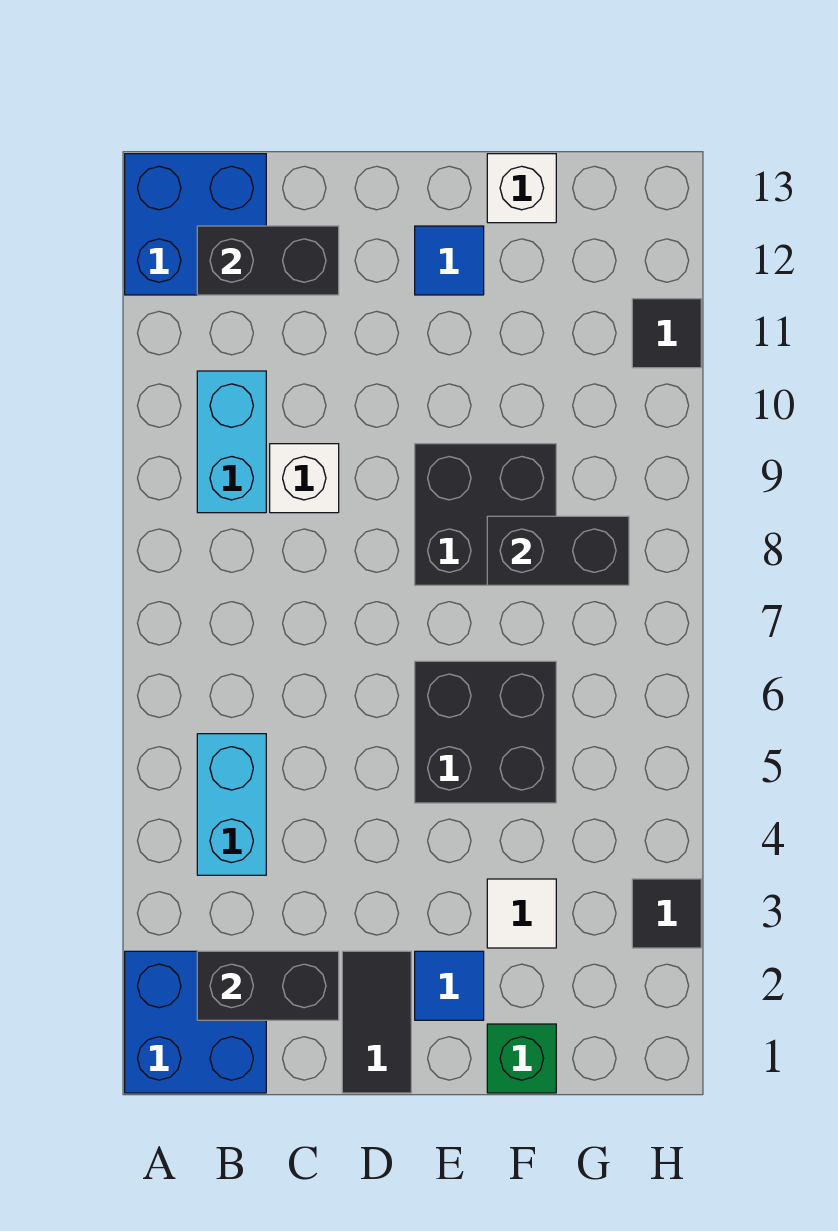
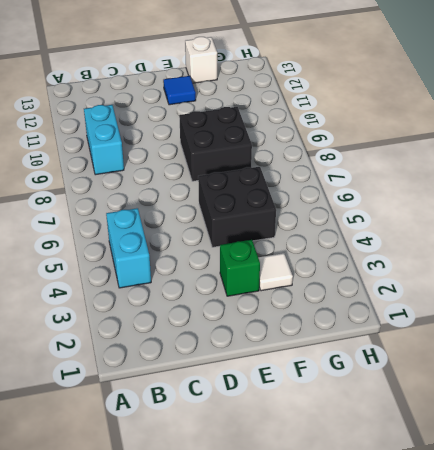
green 1x1 brick [220,240,260,296] -> green 1x1 brick moved to [487,1024,556,1093]
none -> blue 2x2 brick [125,951,266,1093]
none -> blue 2x2 brick [125,154,266,295]
none -> white 1x1 brick [270,444,339,513]

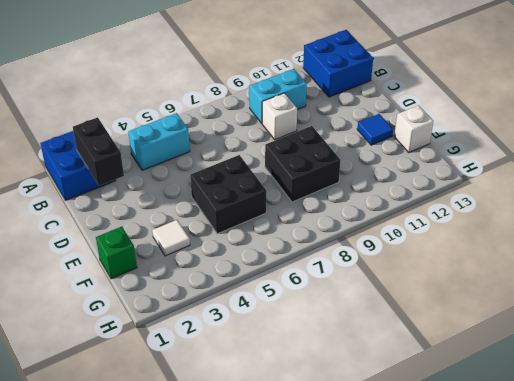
none -> black 1x2 tile [342,951,411,1093]
none -> blue 1x1 tile [415,951,484,1020]
none -> black 1x1 tile [632,879,701,948]

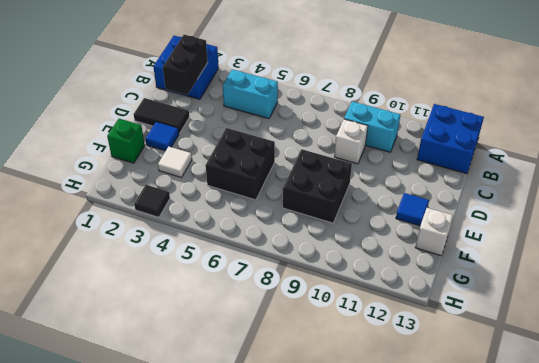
none -> black 1x1 tile [632,299,701,368]
none -> black 1x2 brick [197,226,339,295]
none -> black 1x2 brick [487,516,629,585]

